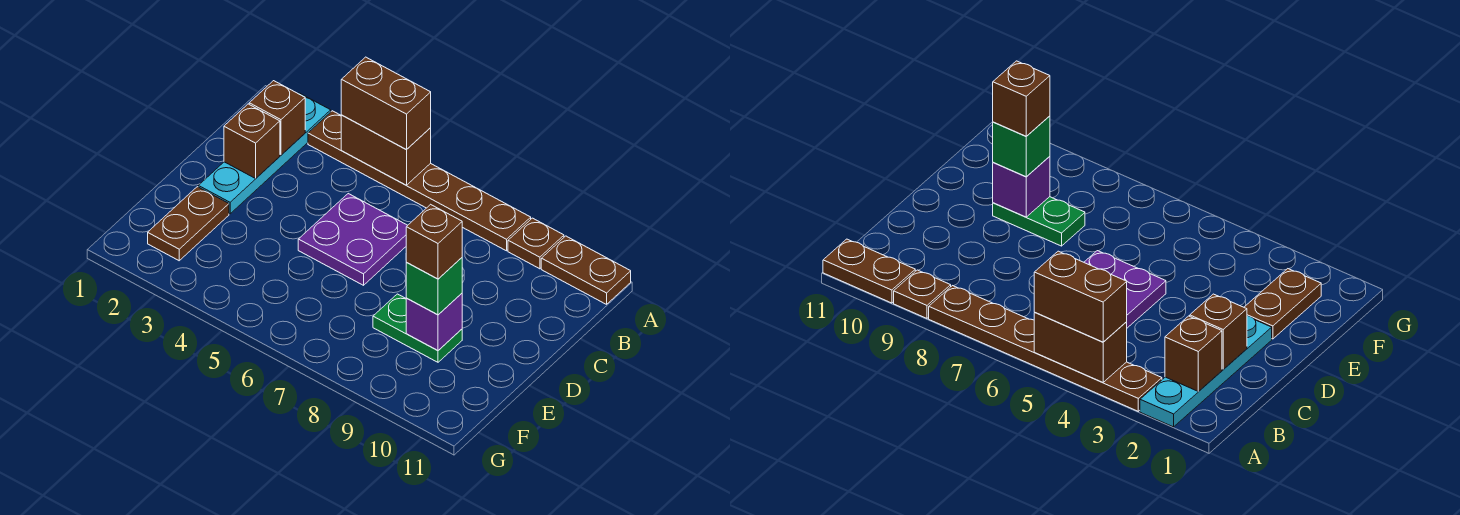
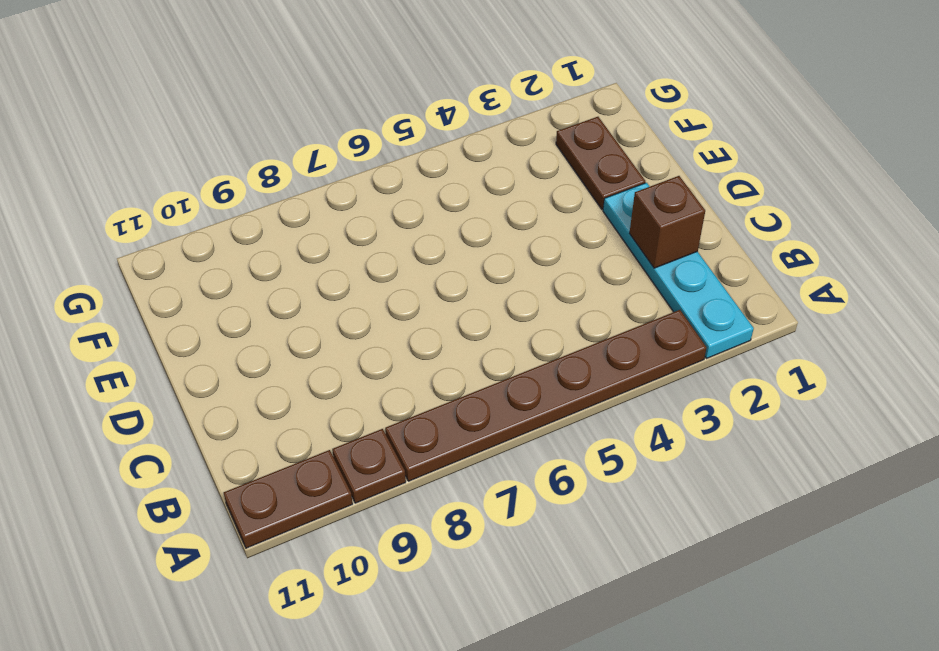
none -> purple 2x2 plate [298,194,408,285]
none -> green 1x2 plate [373,294,462,362]
none -> brown 1x2 brick [341,115,431,185]

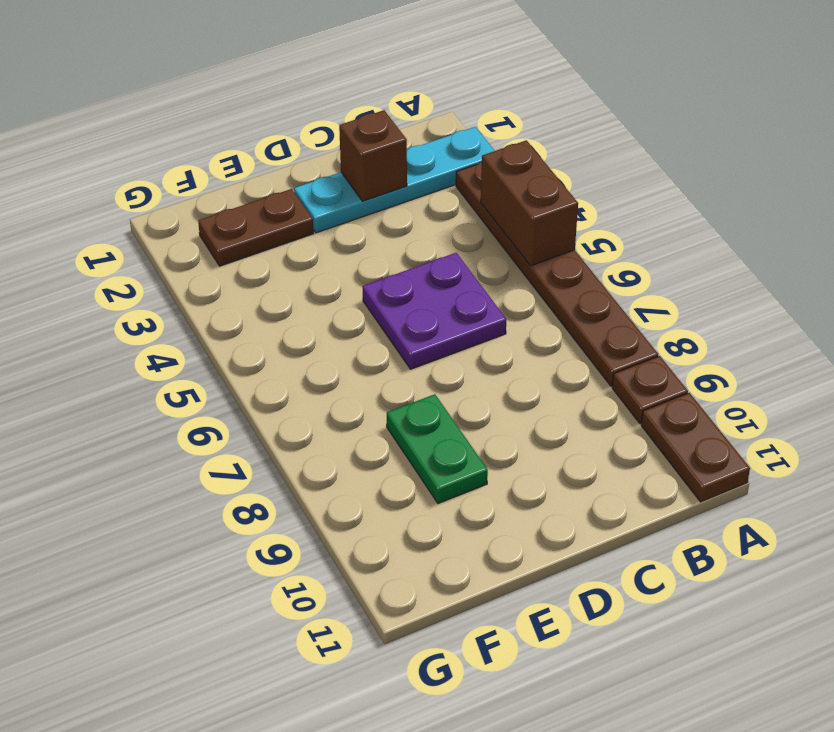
none -> brown 1x1 brick [249,81,305,155]
none -> purple 1x1 brick [406,293,462,351]
none -> brown 1x2 brick [341,57,431,150]

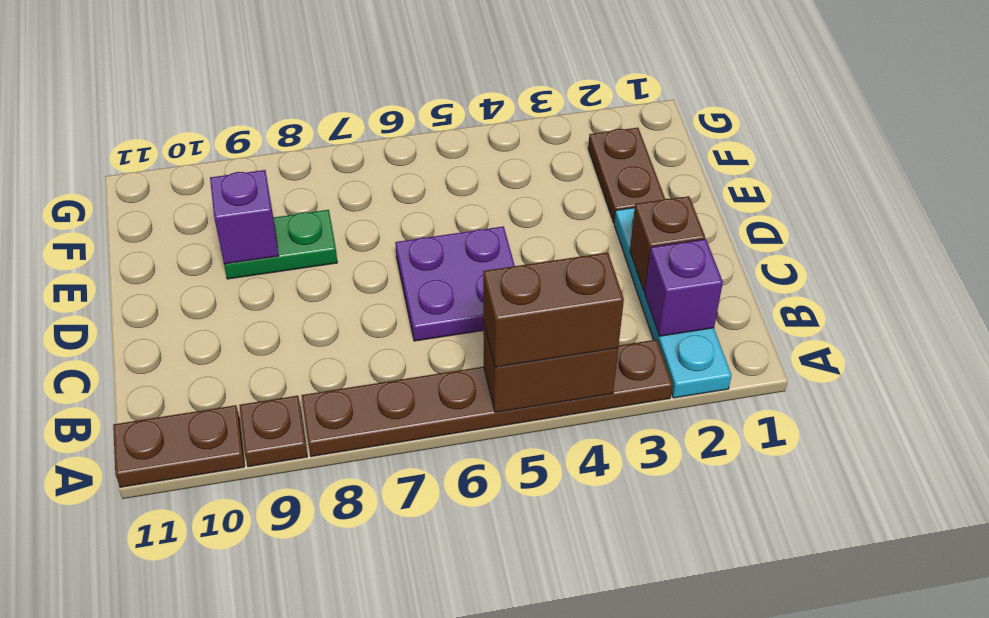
purple 1x1 brick [645,239,723,336] -> brown 1x1 brick [249,81,305,155]
none -> green 1x1 brick [406,258,462,315]
none -> brown 1x1 brick [406,204,462,279]

